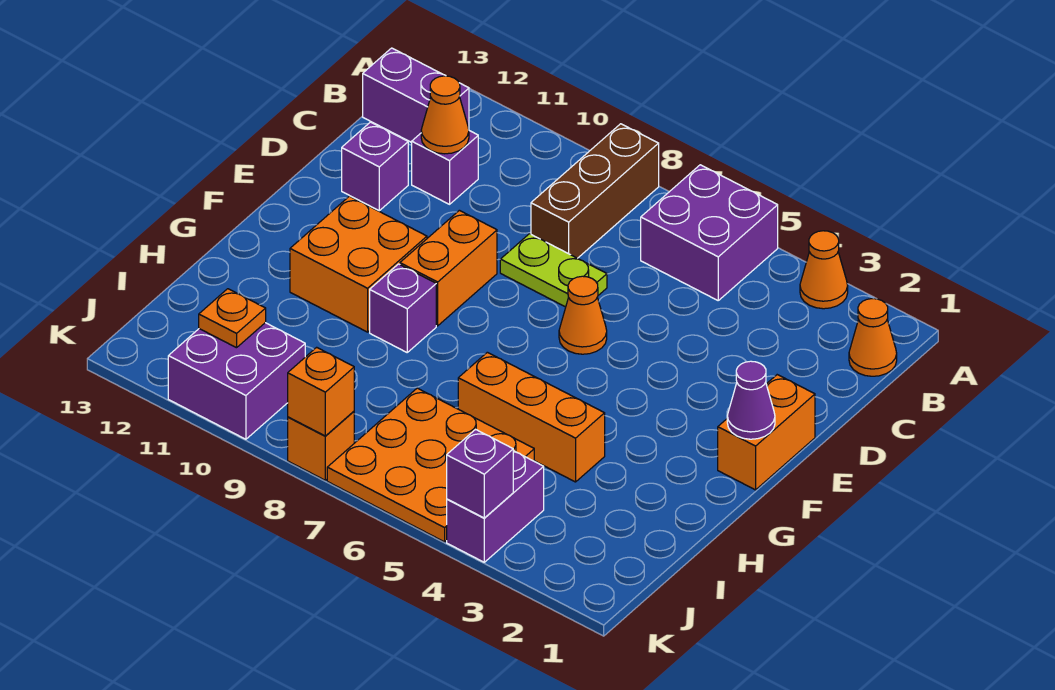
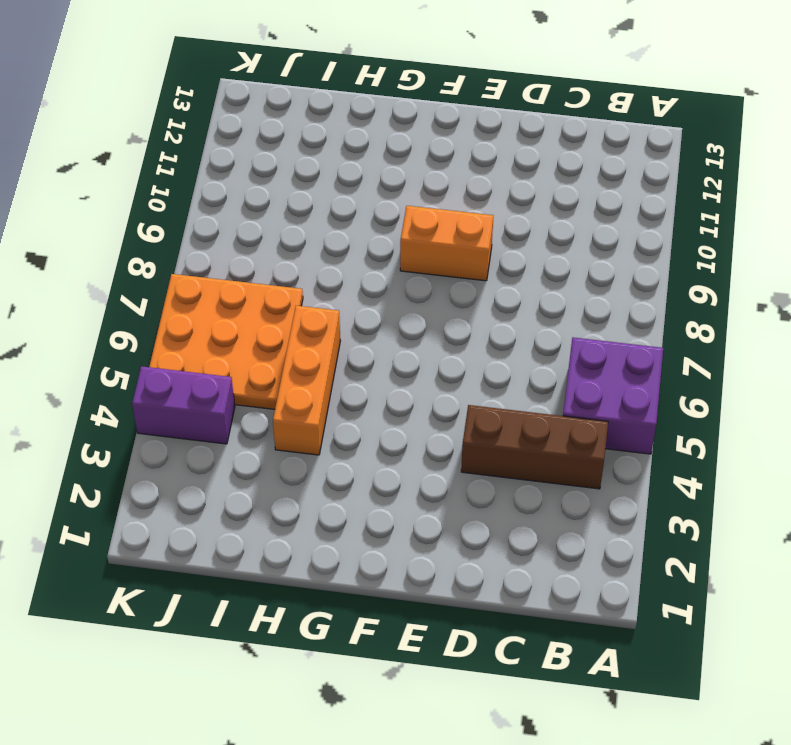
brown 1x3 brick [461,405,608,489] -> brown 1x3 brick moved to [531,124,659,258]
none -> orange 1x1 cone [800,231,848,309]
none -> orange 1x1 cone [849,299,897,376]
none -> purple 1x2 brick [363,48,469,143]

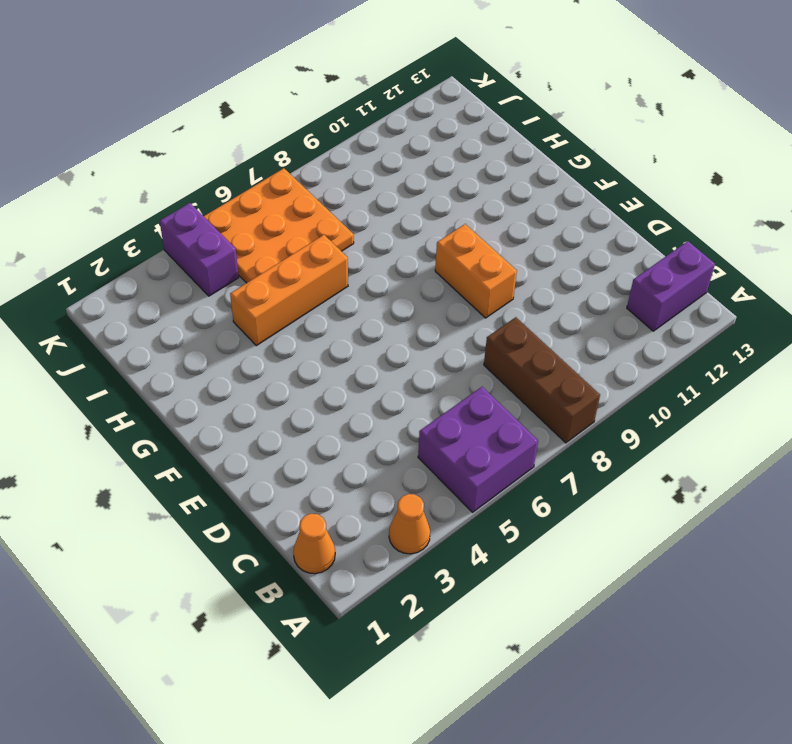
none -> purple 1x1 brick [412,131,478,204]
none -> lime 1x2 plate [500,234,607,307]
none -> purple 1x1 brick [342,122,408,211]

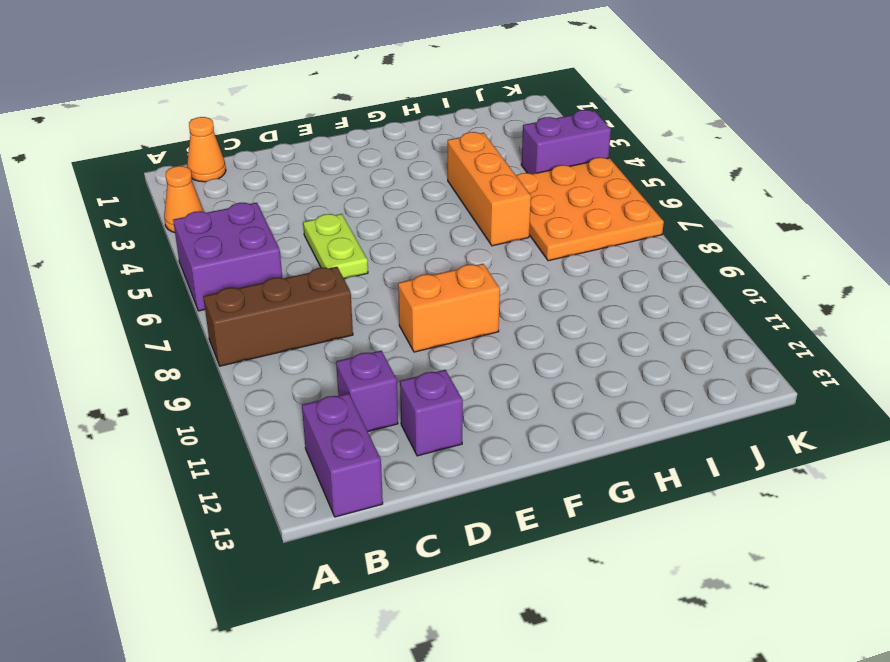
lime 1x2 plate [303,214,368,279] -> lime 1x2 plate moved to [500,234,607,307]
none -> orange 1x2 brick [718,375,815,490]
none -> orange 1x1 cone [559,276,607,354]
none -> orange 2x2 brick [290,196,427,332]

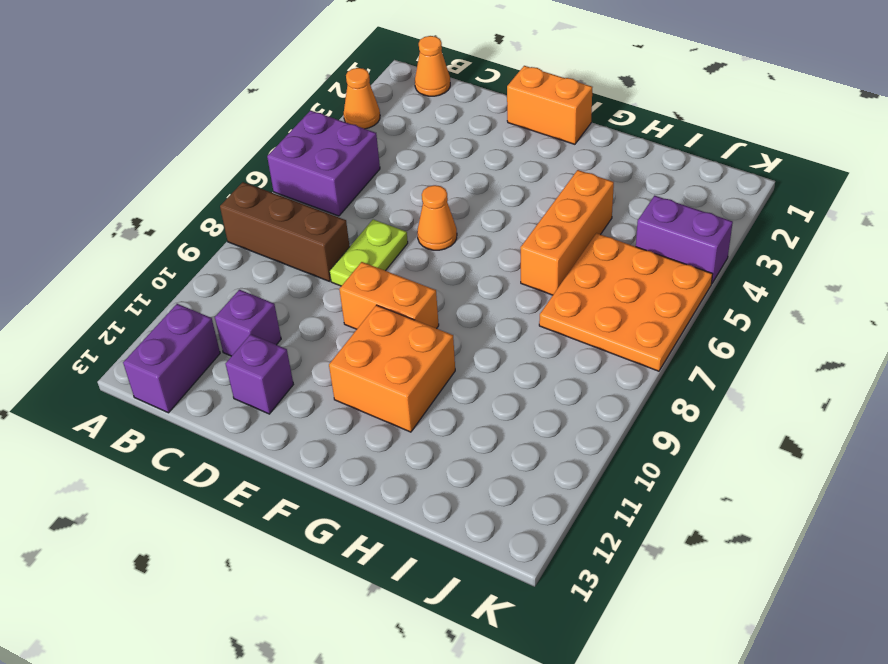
none -> purple 1x1 brick [370,264,436,352]
none -> purple 2x2 brick [168,323,305,439]
none -> orange 1x1 brick [288,411,354,480]

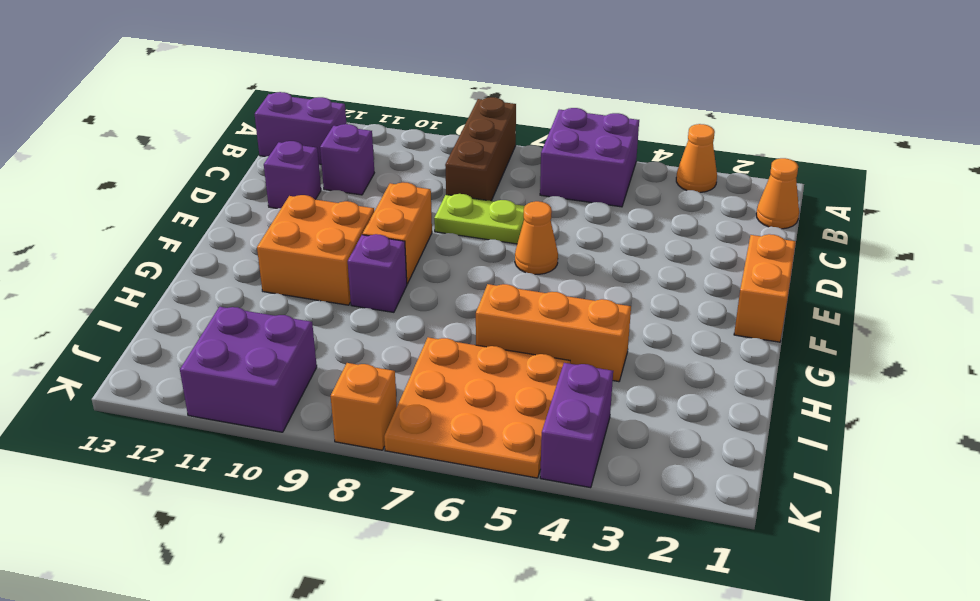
none -> orange 1x1 cone [421,76,469,154]
none -> purple 1x1 cone [727,361,775,439]
none -> orange 1x1 plate [199,289,266,348]

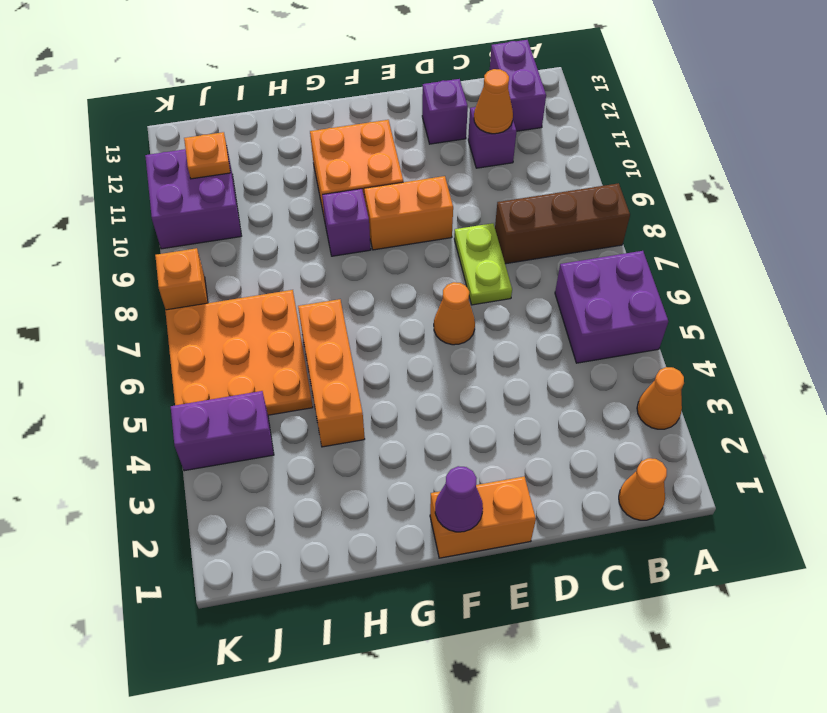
none -> purple 1x1 brick [447,429,513,518]
none -> orange 1x1 brick [288,347,354,436]

